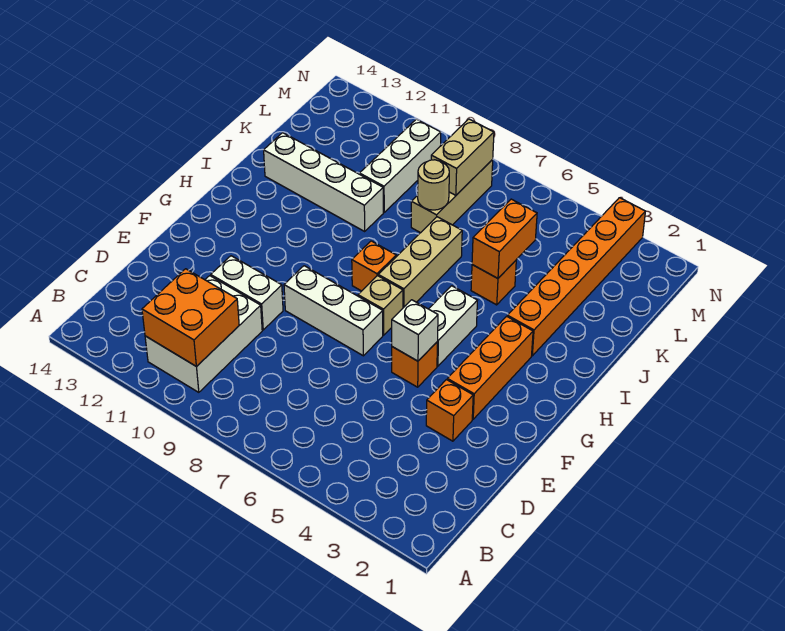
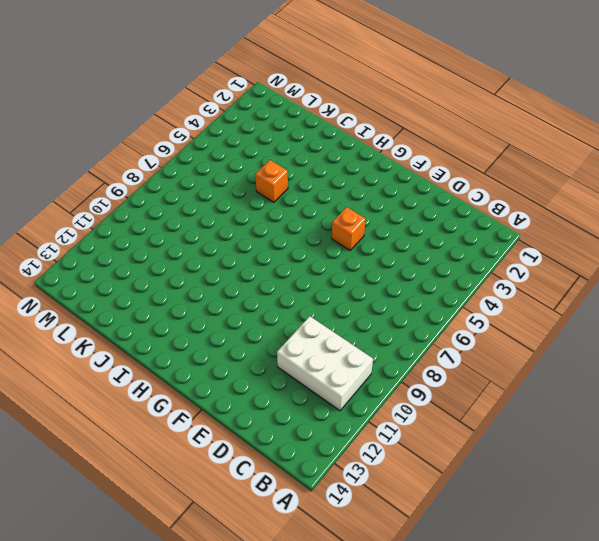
none -> orange 1x1 brick [426,380,473,441]
none -> white 1x2 brick [211,256,283,330]
none -> orange 1x3 brick [447,316,533,419]

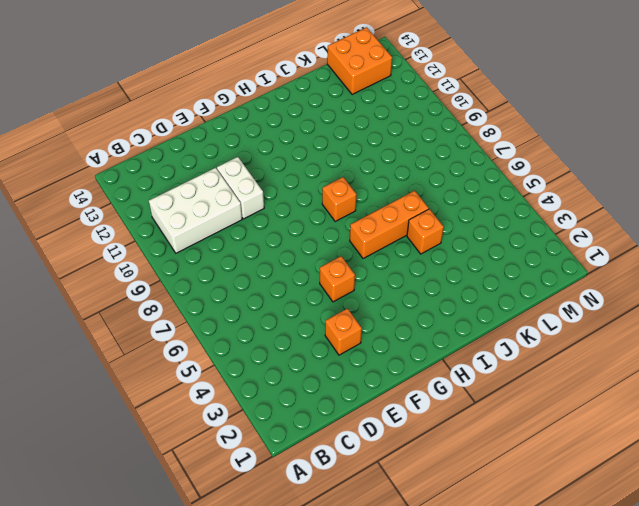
orange 1x3 brick [350,191,429,259] -> orange 1x3 brick moved to [447,316,533,419]
orange 2x2 brick [327,27,392,95] -> orange 2x2 brick moved to [142,269,239,367]
none -> white 1x3 brick [284,266,383,356]
none -> white 1x2 brick [429,286,478,366]
none -> tan 1x1 brick [358,276,403,335]

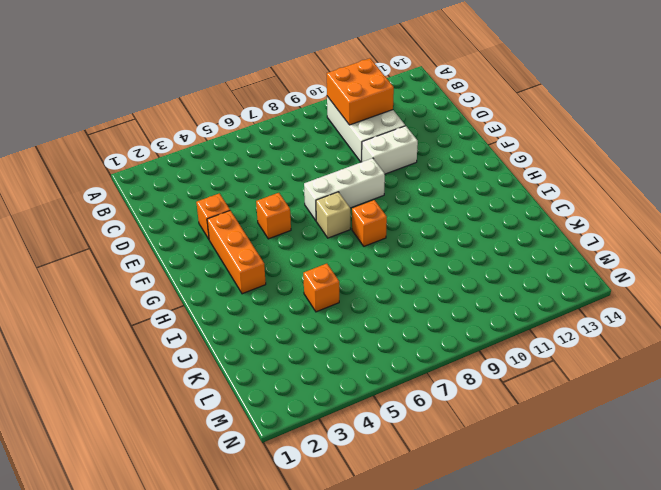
none -> white 1x2 brick [429,286,478,366]
none -> tan 1x3 brick [378,217,462,308]
none -> orange 1x6 brick [507,198,645,356]

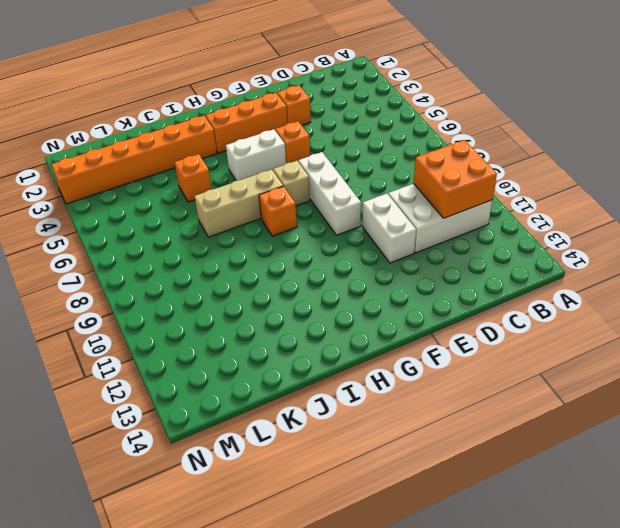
none -> white 1x4 brick [264,133,383,231]
none -> tan 1x3 brick [411,160,493,233]
none -> white 1x3 brick [360,119,441,212]

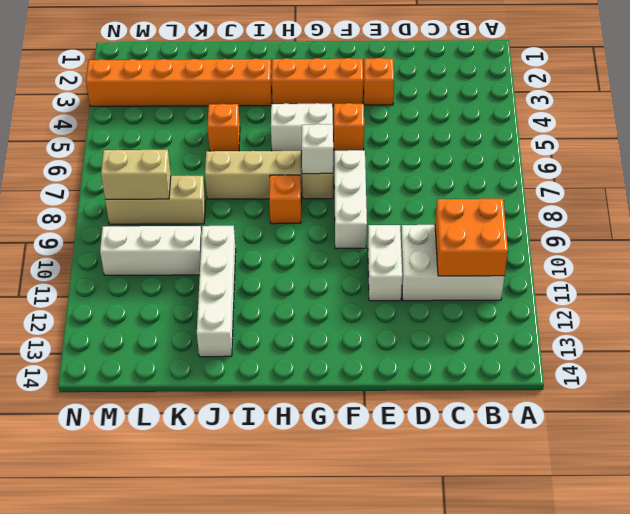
white 1x1 brick [302,124,333,174] -> white 1x1 brick moved to [392,300,438,361]
none -> orange 1x2 brick [472,199,537,278]
none -> tan 1x1 round brick [418,160,449,210]

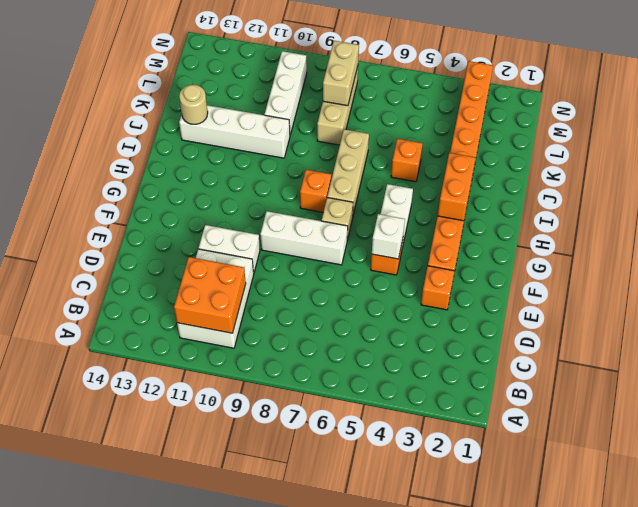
orange 1x2 brick [438,153,476,221] -> orange 1x2 brick moved to [472,199,537,278]
tan 1x1 round brick [179,85,208,124] -> tan 1x1 round brick moved to [418,160,449,210]

